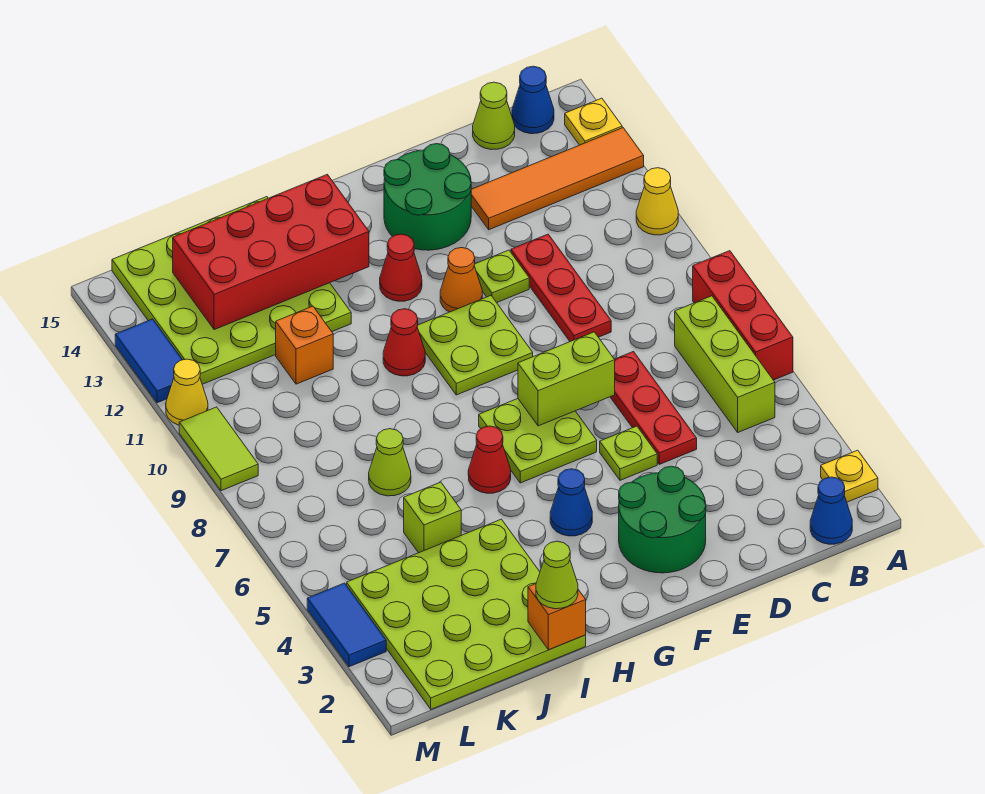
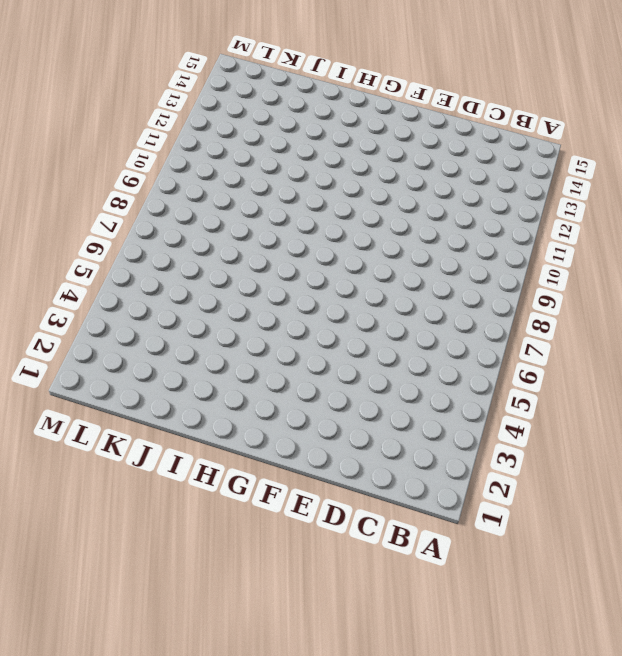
none -> yellow 1x1 plate [821,450,878,502]
none -> red 1x3 brick [693,251,793,380]
none -> yellow 1x1 cone [636,168,678,235]
none -> orange 1x4 tile [471,128,644,230]

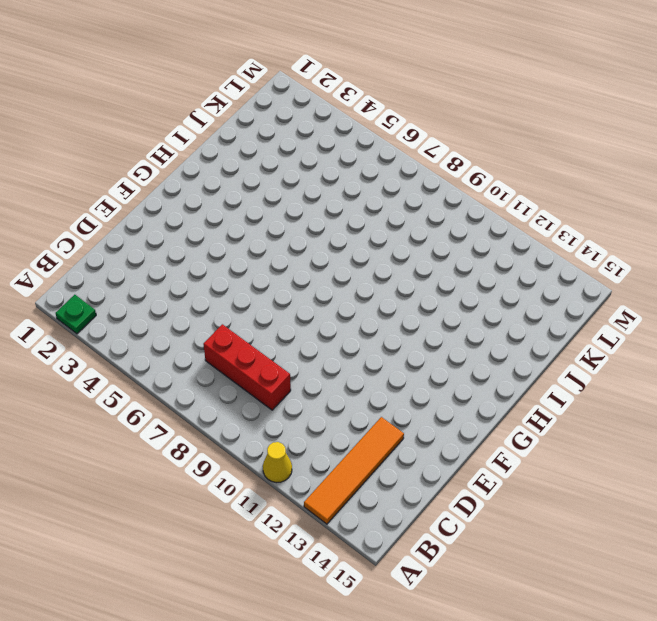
green 1x1 plate [56,295,96,334] -> yellow 1x1 plate [821,450,878,502]
red 1x3 brick [203,324,291,410] -> red 1x3 brick moved to [693,251,793,380]
none -> yellow 1x1 plate [565,98,622,145]
none -> blue 1x1 cone [810,477,852,544]
none -> lime 1x3 brick [675,296,775,432]
none -> blue 1x1 cone [512,66,554,134]

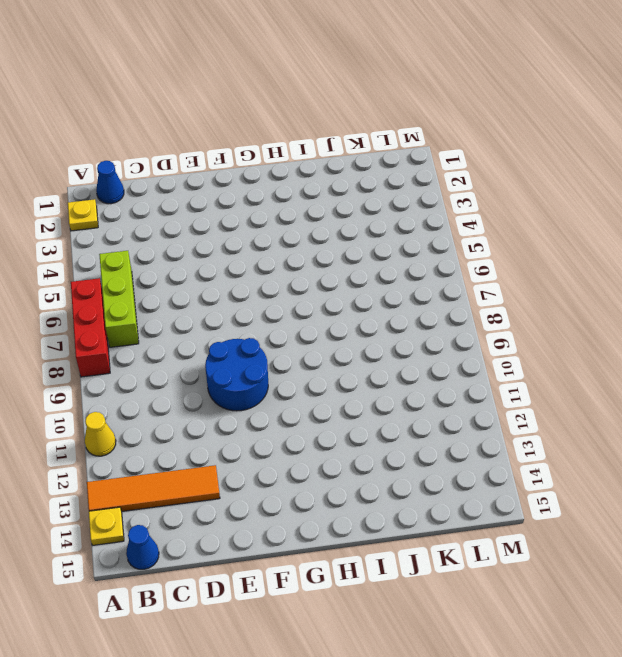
blue 2x2 round brick [205,338,268,411] -> lime 2x2 plate [417,296,533,395]
none -> lime 1x1 cone [473,82,515,150]
none -> red 1x3 plate [610,352,697,464]
none -> red 1x3 plate [511,234,611,341]
none -> green 2x2 round brick [619,466,706,573]

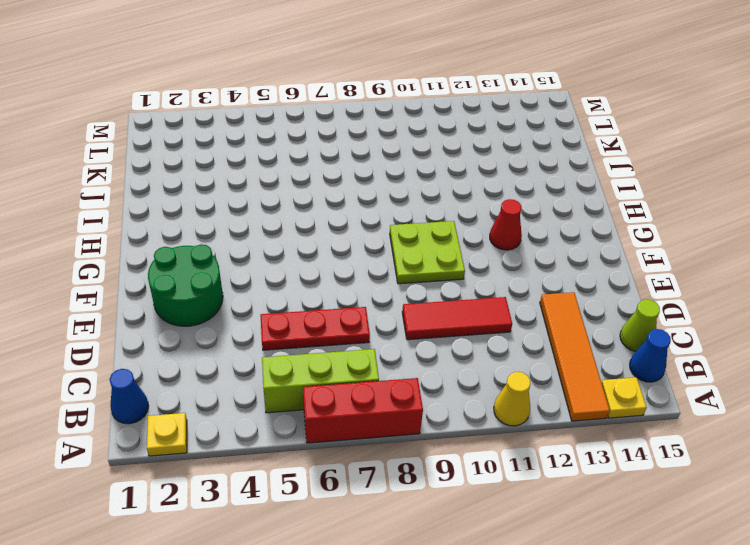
red 1x3 tile [402,297,512,340] -> red 1x3 plate [511,234,611,341]
none -> lime 1x1 plate [600,426,657,480]
none -> lime 1x1 plate [474,250,529,303]
none -> green 2x2 round brick [384,144,471,250]
none -> lime 2x2 plate [479,399,597,483]

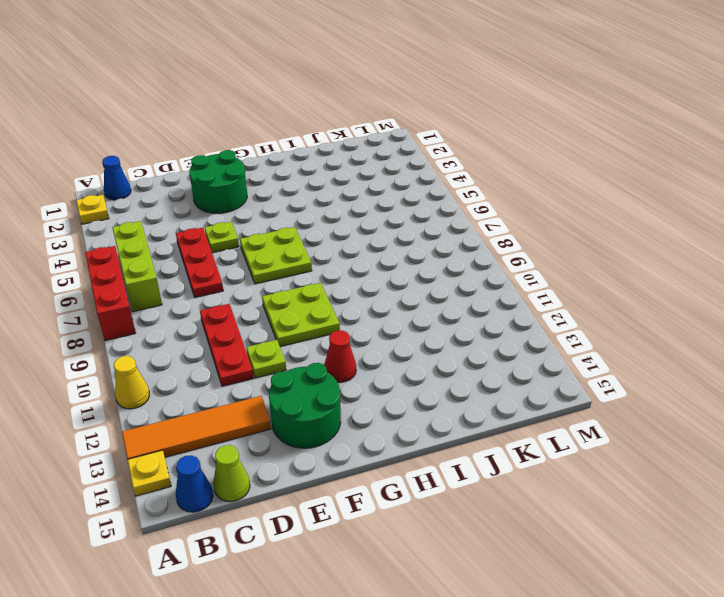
none -> orange 1x1 cone [440,248,482,312]
none -> blue 1x1 cone [550,469,592,536]
none -> red 1x1 cone [468,426,511,493]
none -> red 1x1 cone [383,309,425,376]

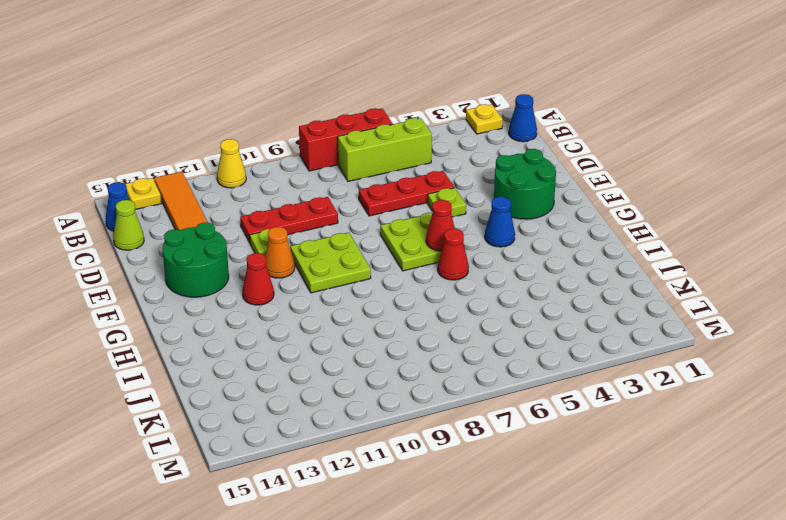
red 1x1 cone [426,200,455,251] -> red 1x1 cone moved to [383,309,425,376]
none -> lime 4x4 plate [347,519,586,709]
none -> lime 4x4 plate [112,197,351,384]
none -> lime 1x1 brick [404,482,461,553]
none -> lime 1x1 cone [369,429,411,496]

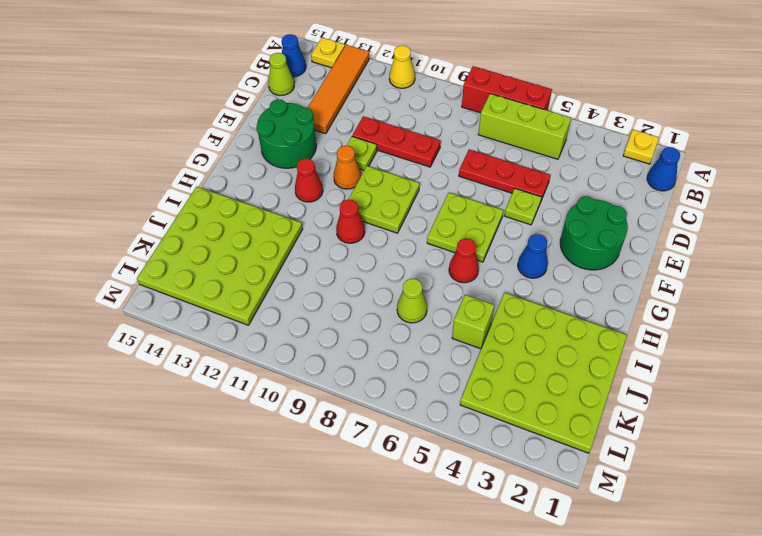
none -> orange 1x1 brick [276,306,333,384]
none -> blue 1x2 tile [307,583,386,667]
none -> lime 1x2 tile [179,407,258,491]
none -> yellow 1x1 cone [166,359,208,425]

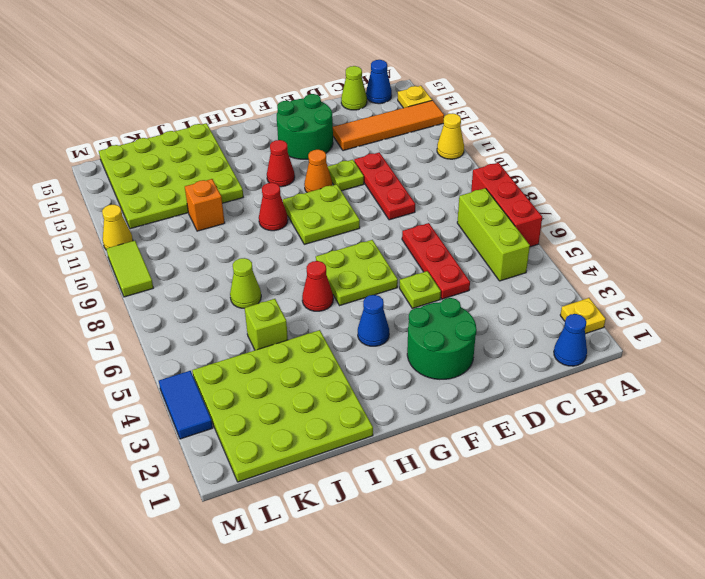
none -> blue 1x2 tile [115,319,182,403]
none -> lime 1x2 brick [518,332,615,426]
none -> red 2x4 brick [173,174,369,330]
none -> orange 1x1 brick [528,584,586,650]

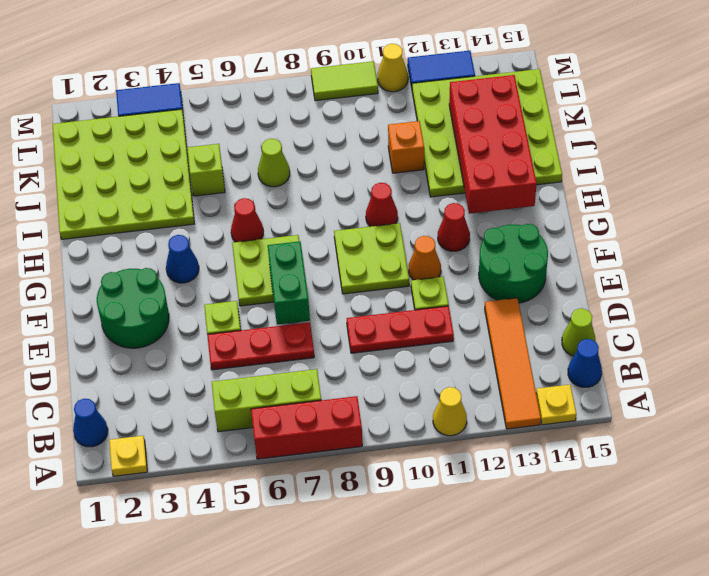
green 1x2 brick [268,241,310,324] -> lime 1x2 brick [518,332,615,426]
none -> orange 1x1 brick [528,584,586,650]
none -> lime 1x1 cone [536,541,578,609]

